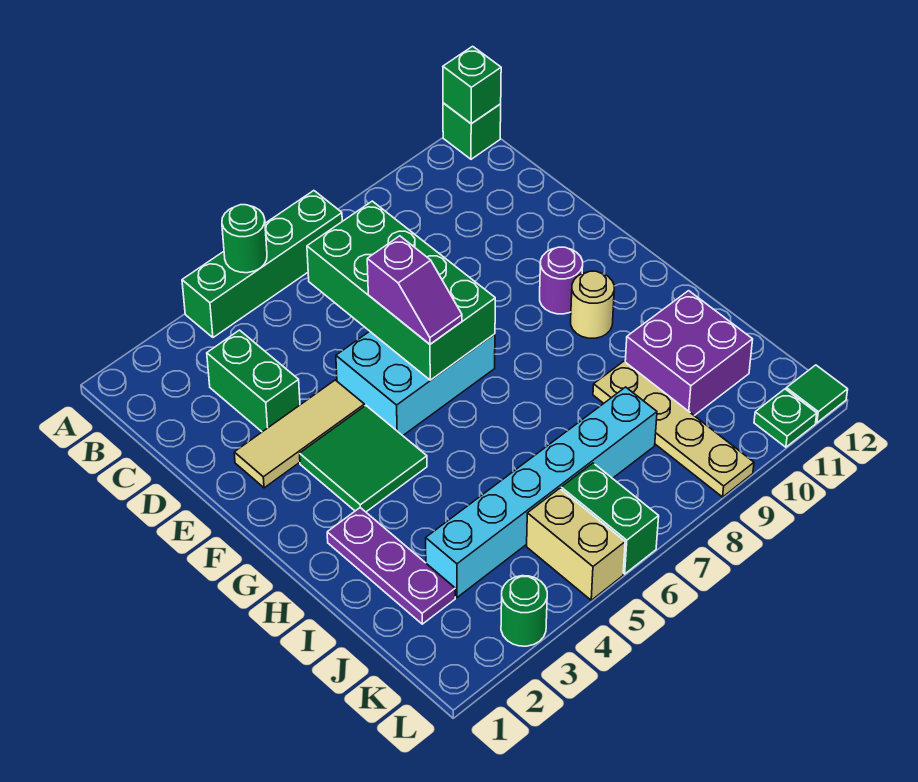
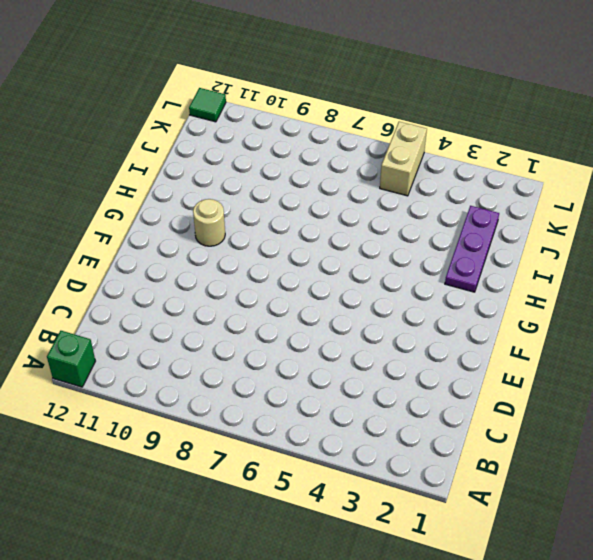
none -> green 1x4 brick [182,191,342,337]
none -> green 1x2 brick [207,330,300,432]
none -> tan 1x3 tile [234,380,365,488]

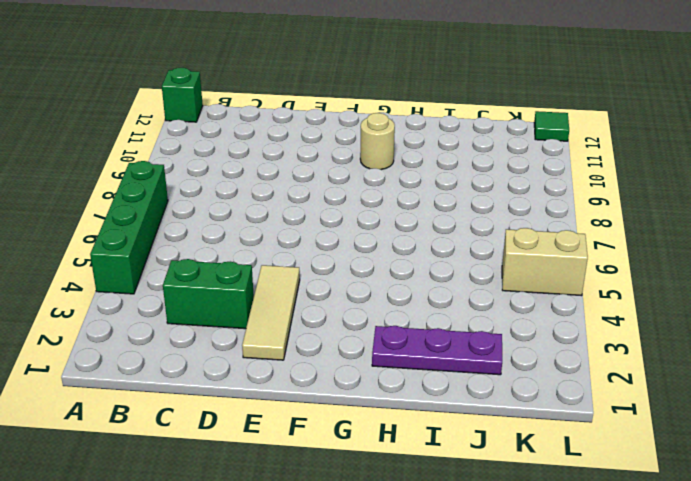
none -> cyan 2x3 brick [336,331,495,436]
none -> green 2x2 tile [300,406,427,512]
none -> purple 1x1 round brick [540,247,583,314]

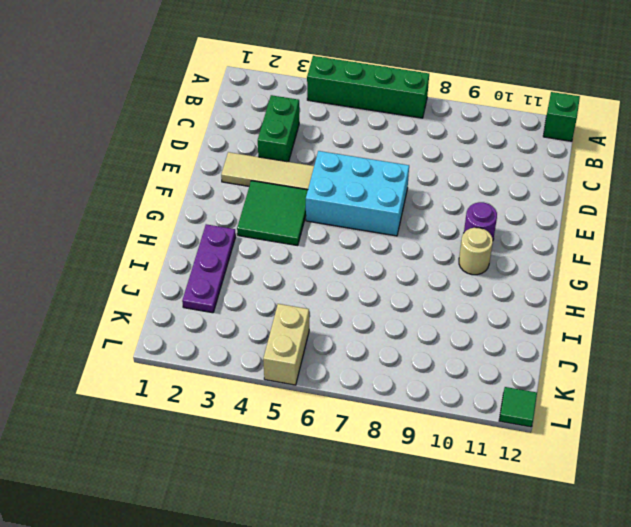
none -> tan 1x4 plate [593,361,754,497]
none -> purple 2x2 brick [625,291,753,416]
none -> cyan 1x6 brick [426,387,657,597]

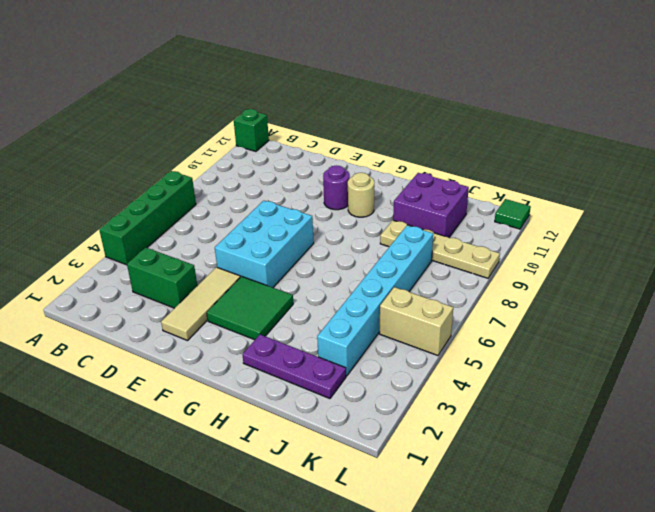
none -> green 1x2 brick [561,463,659,574]
none -> green 1x1 round brick [501,576,547,646]
none -> green 1x1 plate [754,389,817,447]

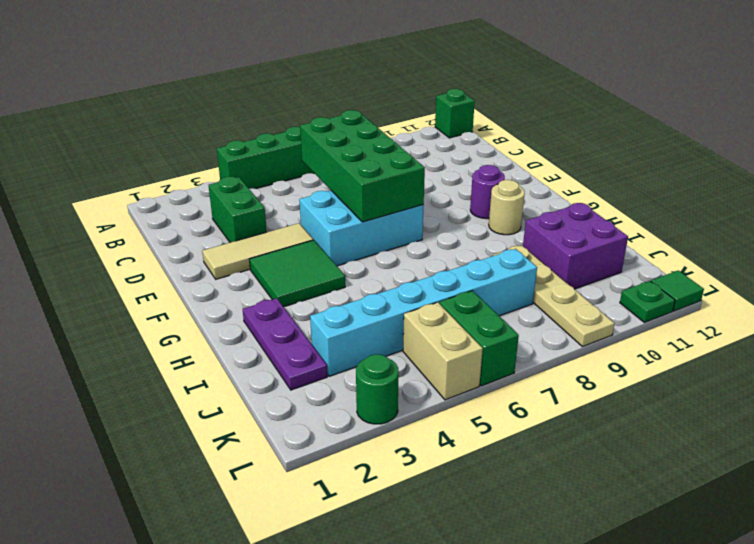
none -> green 1x1 round brick [222,205,267,273]
none -> green 1x1 brick [443,46,501,124]
none -> purple 1x2 slope [367,236,462,344]

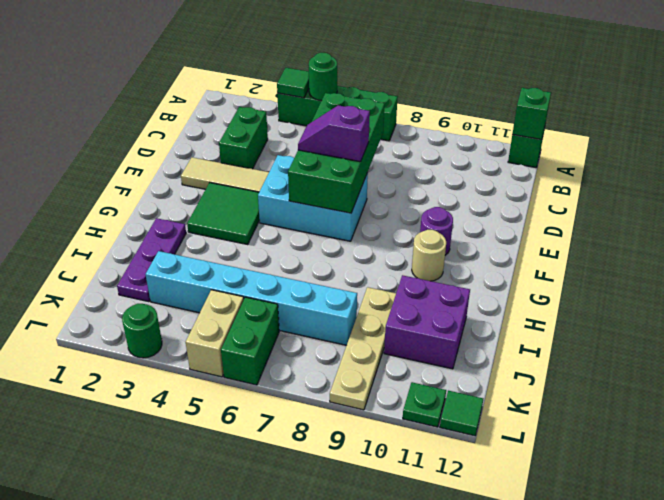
green 1x1 tile [277,68,309,98] -> none
purple 1x2 slope [298,105,370,162] -> purple 1x2 slope turned to [367,236,462,344]

